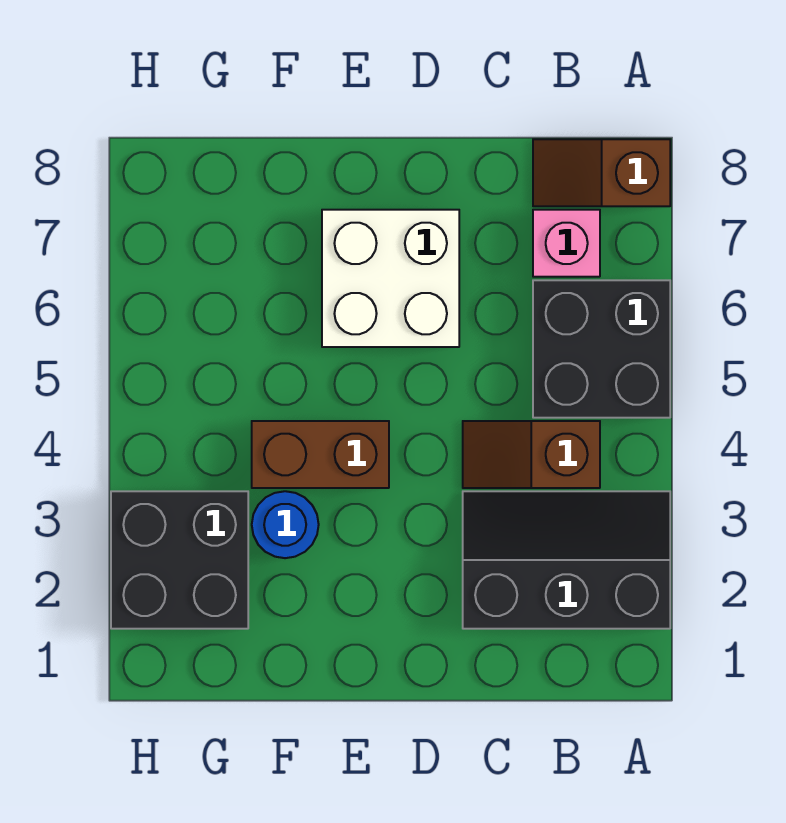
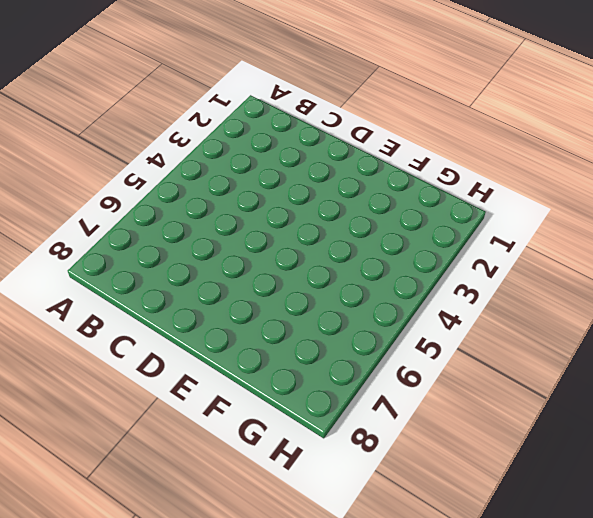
none -> black 2x3 slope [463,491,670,629]
none -> black 2x2 brick [533,280,670,418]

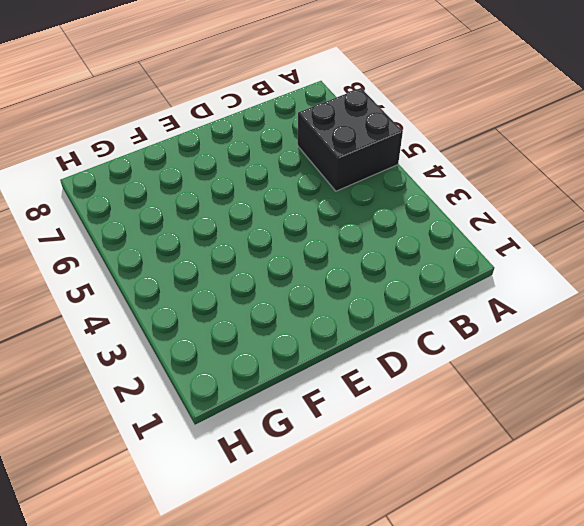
none -> black 2x3 slope [463,491,670,629]
none -> brown 1x2 slope [533,139,670,206]

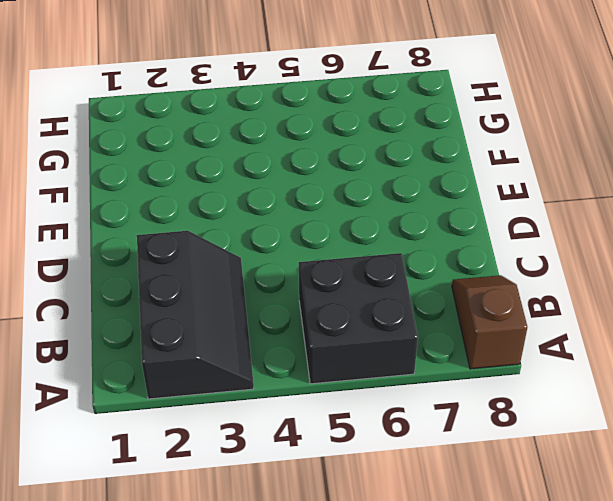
none -> brown 1x2 slope [463,421,600,488]
none -> pink 1x1 brick [533,210,600,277]

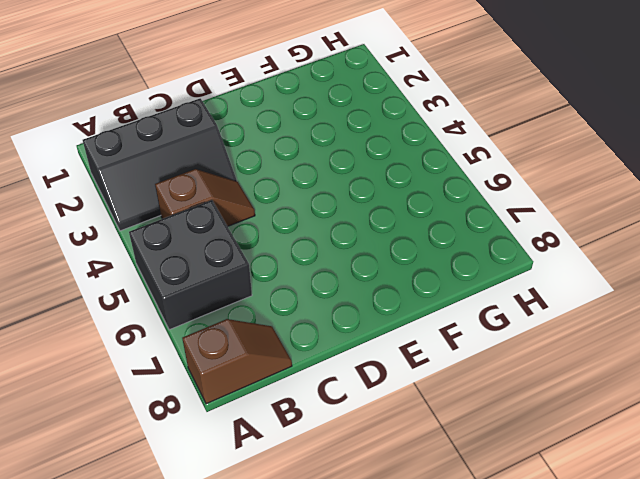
none -> pink 1x1 brick [533,210,600,277]
none -> white 2x2 brick [322,210,459,347]

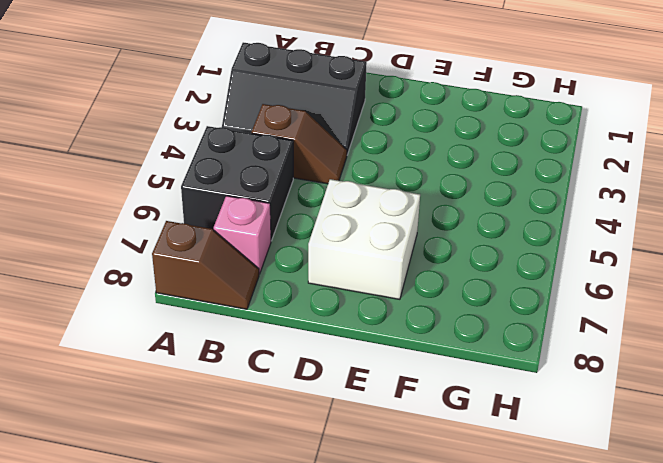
none -> brown 1x2 brick [252,421,389,488]
none -> blue 1x1 round brick [252,491,319,558]

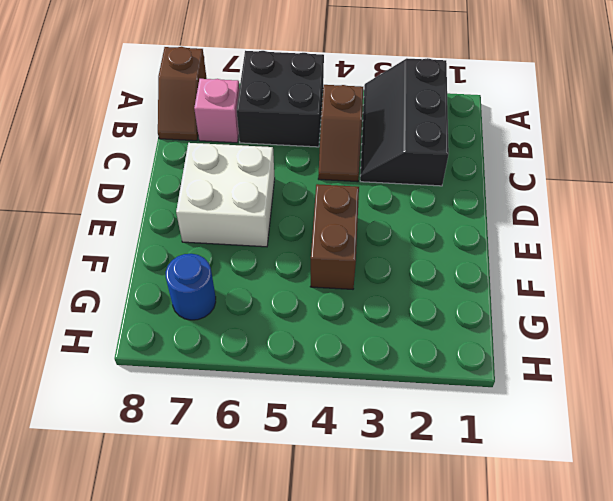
blue 1x1 round brick [166,254,216,320] -> blue 1x1 round brick moved to [252,491,319,558]
none -> black 2x2 brick [111,491,248,629]

